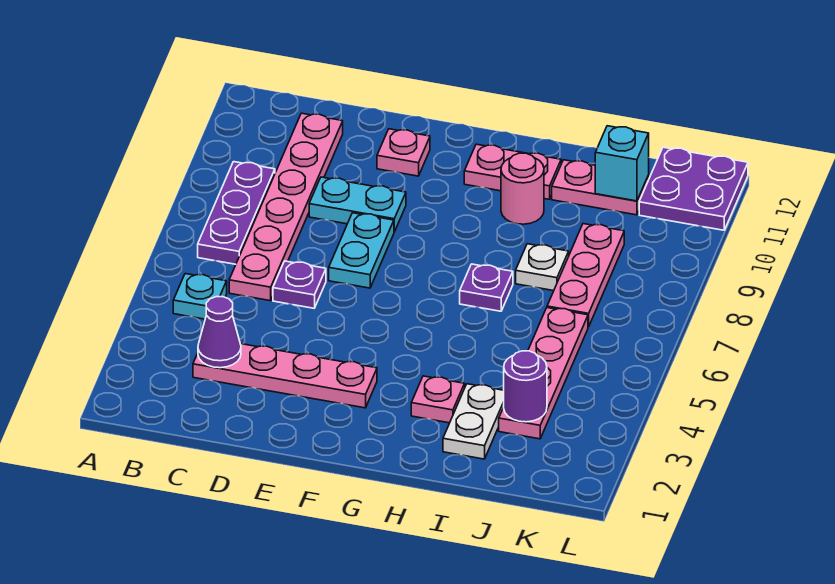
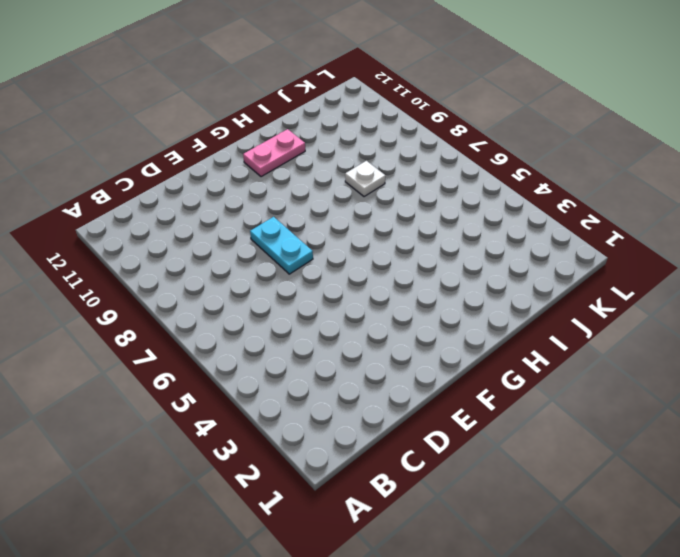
none -> cyan 1x1 plate [173,274,227,319]
none -> purple 1x3 plate [198,162,275,264]
none -> pink 1x4 plate [193,344,377,408]

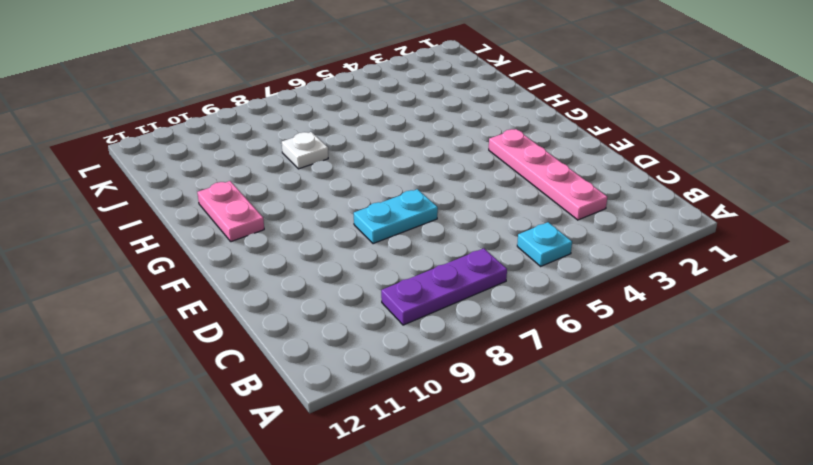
none -> pink 1x6 plate [229,113,343,301]
none -> purple 1x1 plate [273,261,326,308]
none -> cyan 1x2 plate [309,177,406,232]

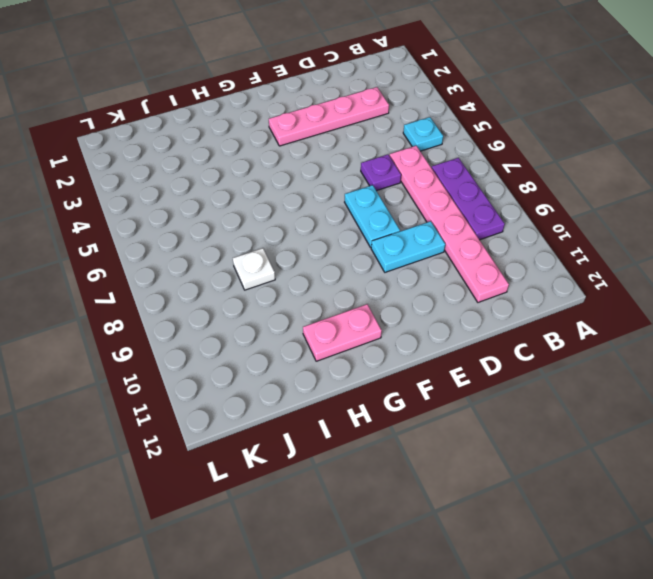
none -> pink 1x1 plate [377,129,430,176]
none -> pink 1x1 plate [411,376,465,423]
none -> purple 1x1 plate [460,264,513,311]

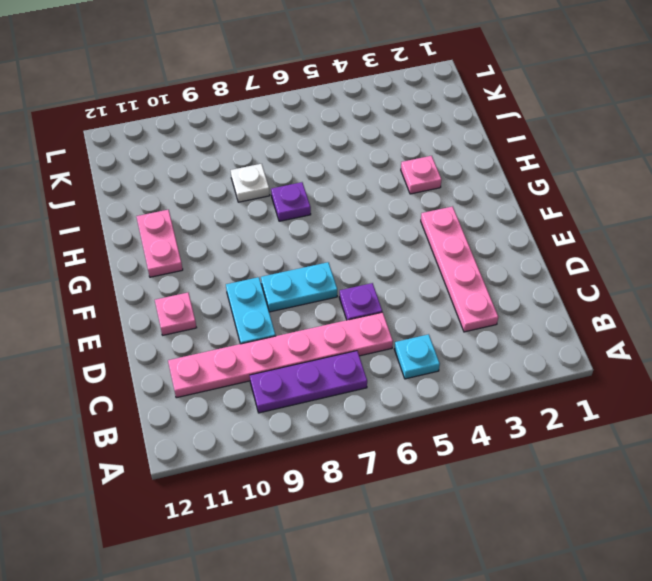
none -> pink 1x1 round brick [501,153,544,224]
none -> white 1x2 plate [443,384,504,459]
none -> pink 1x2 plate [552,160,649,215]

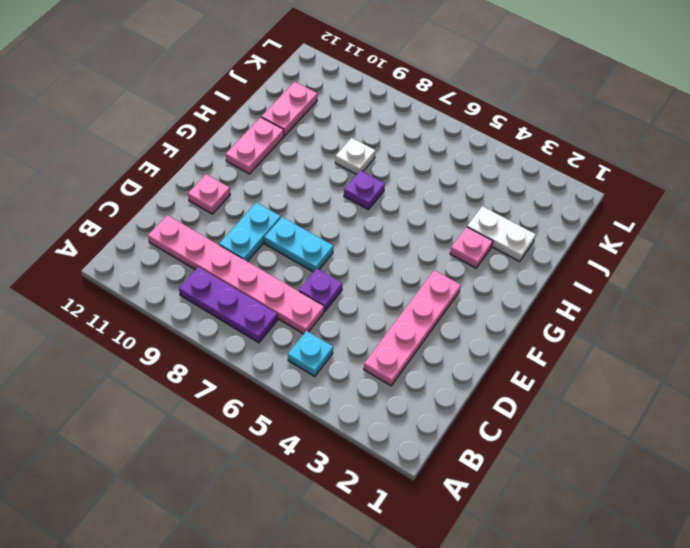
none -> pink 1x1 round brick [501,153,544,224]
none -> pink 1x4 plate [499,308,588,439]
none -> pink 1x3 plate [547,224,624,327]

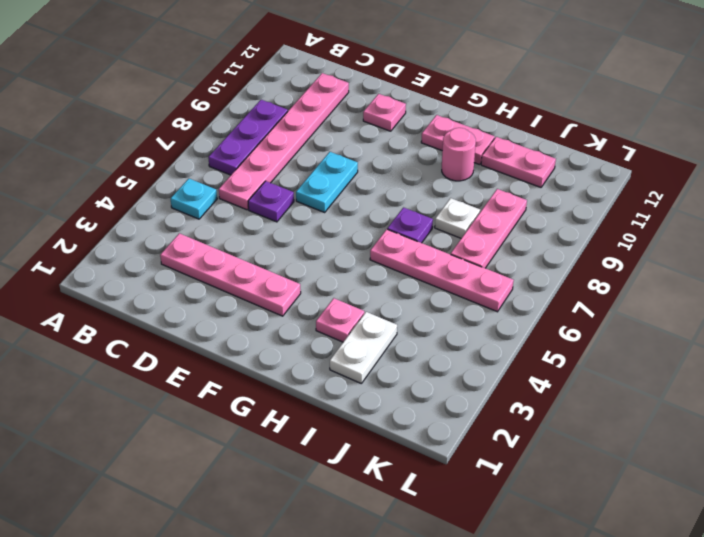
pink 1x4 plate [370,229,514,312] -> pink 1x4 plate turned to [499,308,588,439]
none -> cyan 1x2 plate [309,177,406,232]
none -> purple 2x2 plate [639,147,748,230]
none -> purple 1x1 cone [198,297,241,368]

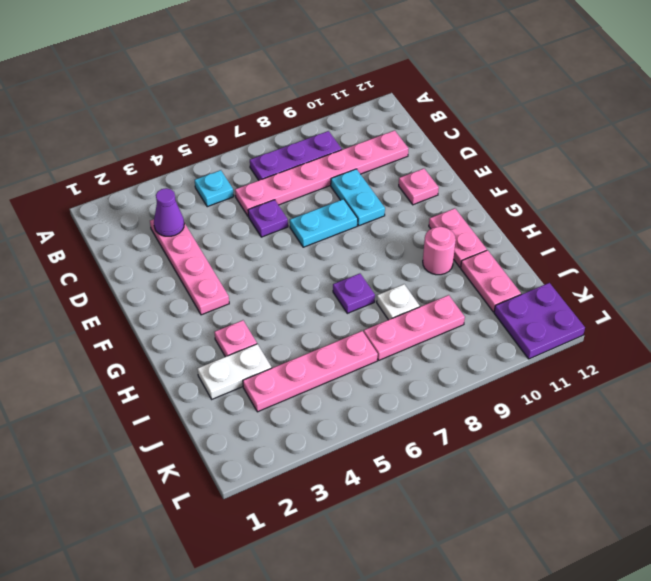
none -> purple 1x1 round brick [504,351,547,422]
none -> cyan 1x1 brick [595,126,649,201]

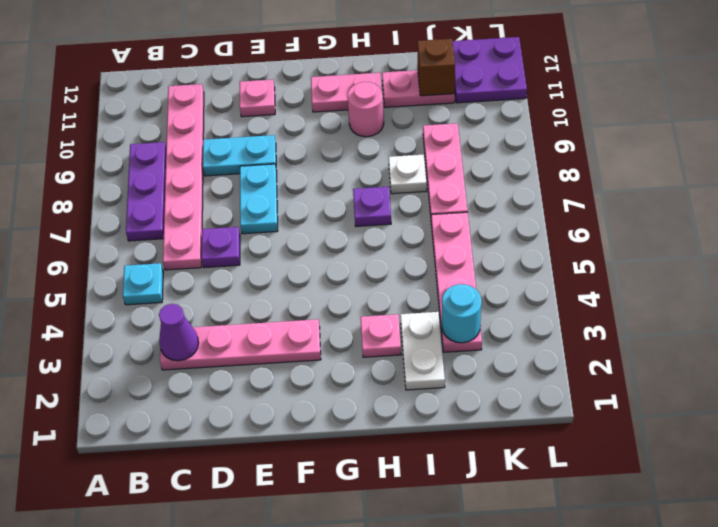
cyan 1x1 round brick [442,284,481,343] -> purple 1x1 round brick [504,351,547,422]
brown 1x1 brick [417,39,455,96] -> cyan 1x1 brick [595,126,649,201]

